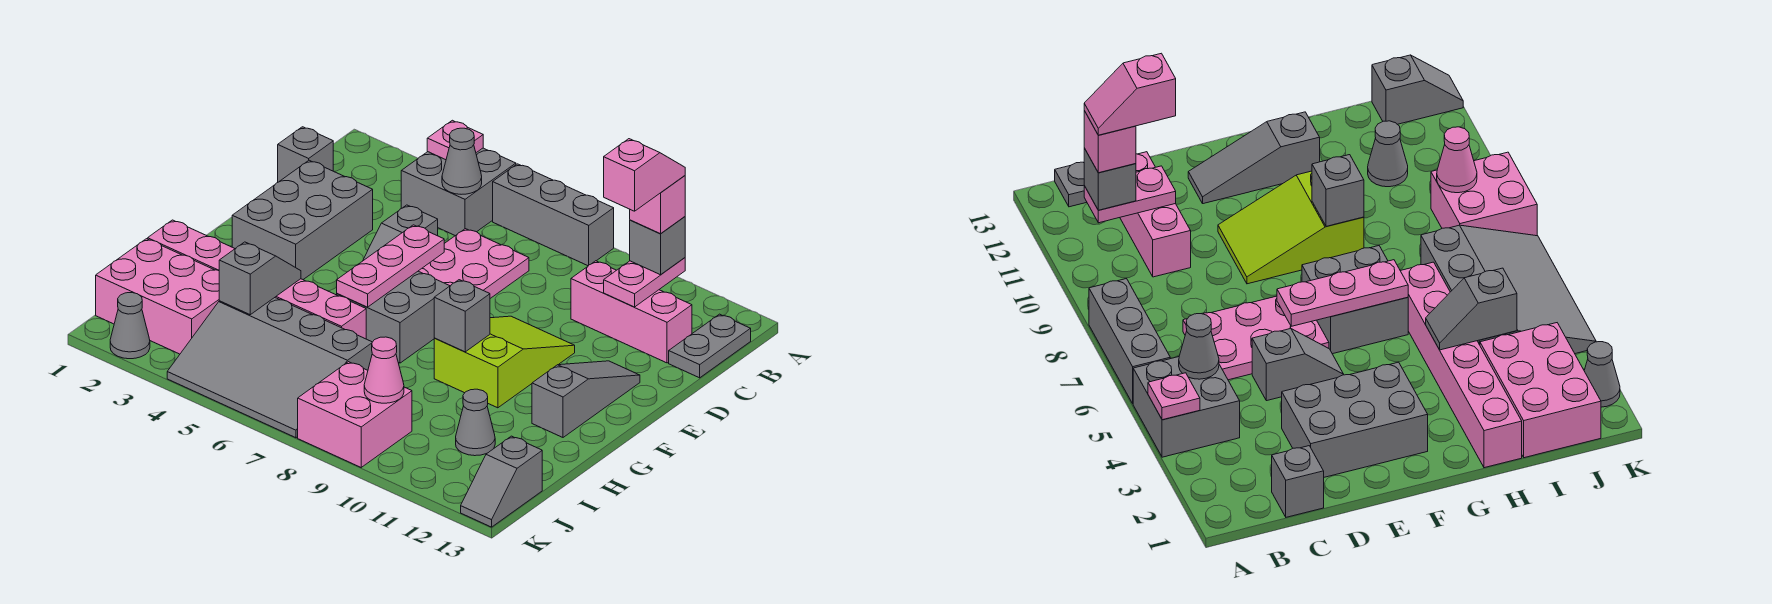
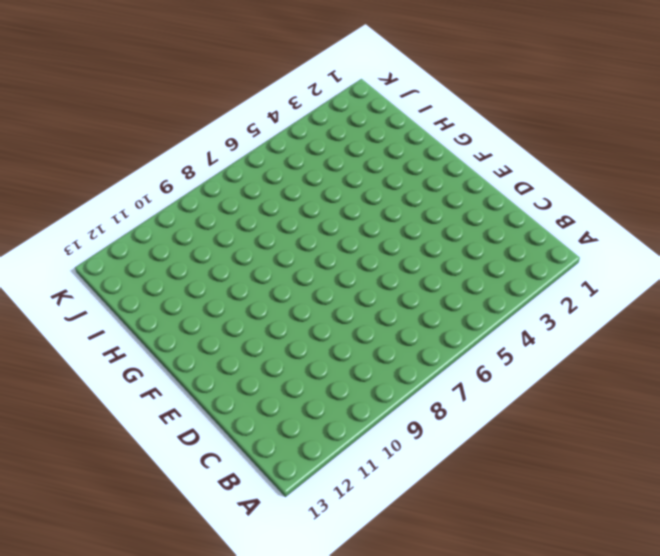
none -> grey 2x2 brick [401,148,516,236]
none -> grey 1x3 brick [493,164,614,266]
none -> grey 1x2 plate [669,314,751,378]

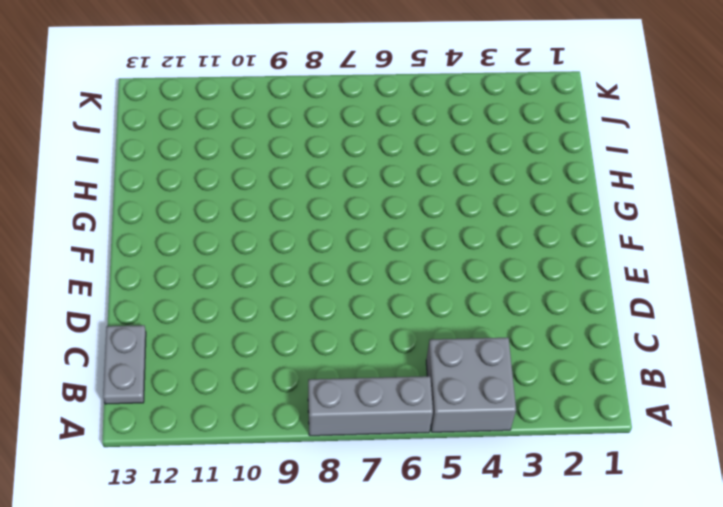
none -> grey 1x1 brick [278,127,333,182]
none -> pink 2x3 plate [419,229,529,298]
none -> pink 1x3 brick [571,261,692,363]

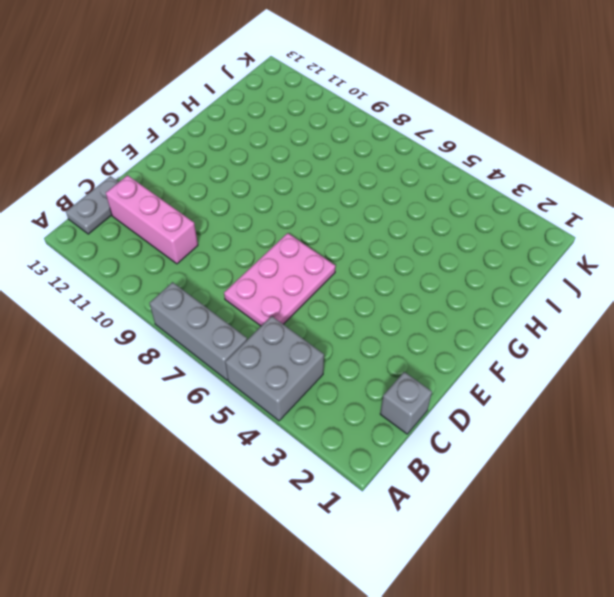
none -> grey 2x3 brick [232,160,373,279]
none -> grey 1x2 slope [363,205,438,261]
none -> lime 2x3 slope [434,316,575,408]

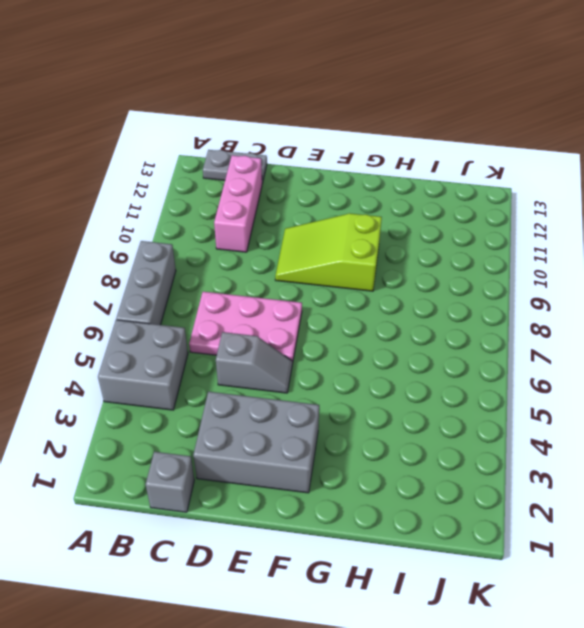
none -> grey 1x3 slope [532,361,640,437]
none -> grey 2x2 brick [337,271,449,363]
none -> pink 1x6 brick [148,220,366,339]

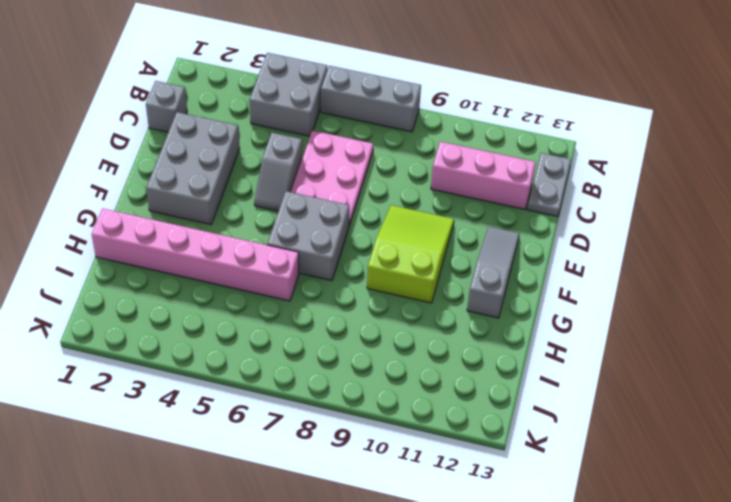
none -> pink 2x3 brick [96,239,219,354]
none -> grey 3x4 slope [167,298,372,438]
none -> grey 1x1 cone [456,389,495,456]

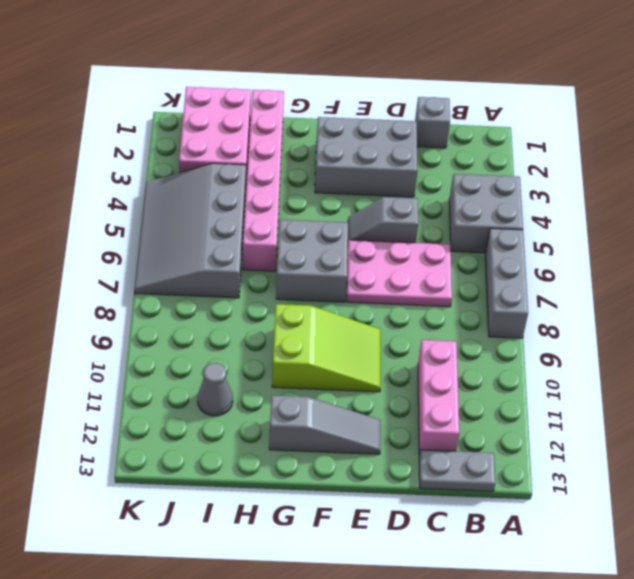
none -> pink 2x2 brick [298,362,412,467]
none -> grey 1x2 slope [461,436,542,527]
none -> grey 1x1 cone [110,293,150,359]

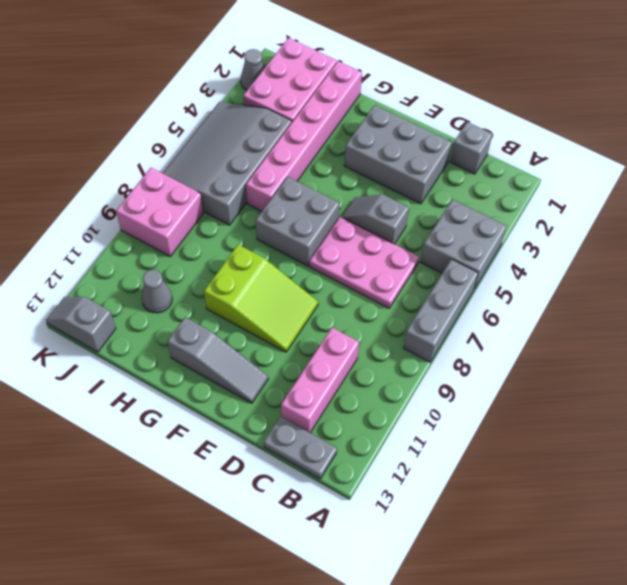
none -> pink 1x1 plate [427,120,483,160]
none -> grey 1x1 cone [442,128,482,194]
none -> pink 1x2 plate [604,258,685,307]

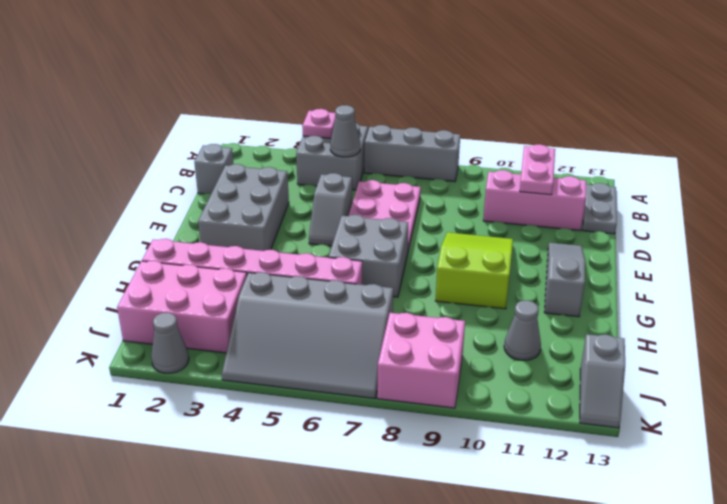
none -> pink 1x3 plate [337,225,444,307]
none -> grey 1x1 brick [434,280,490,352]
none -> grey 1x2 slope [219,242,301,315]

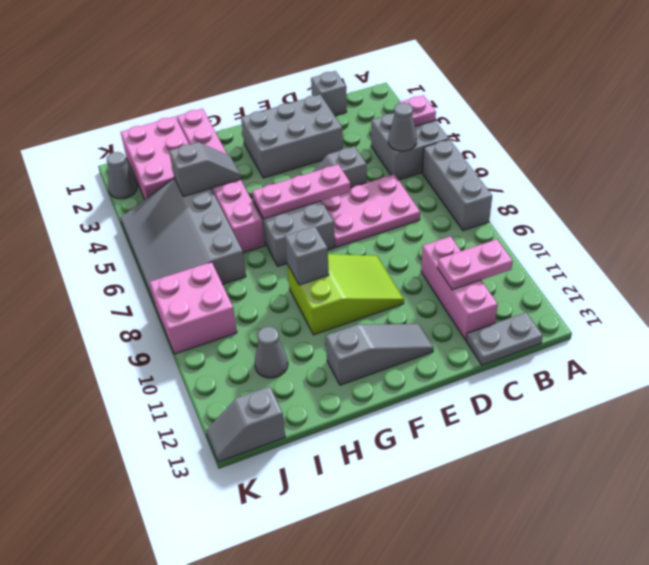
none -> pink 1x1 cone [364,337,404,403]
none -> grey 1x1 brick [630,217,685,275]
none -> pink 1x1 brick [630,176,685,234]

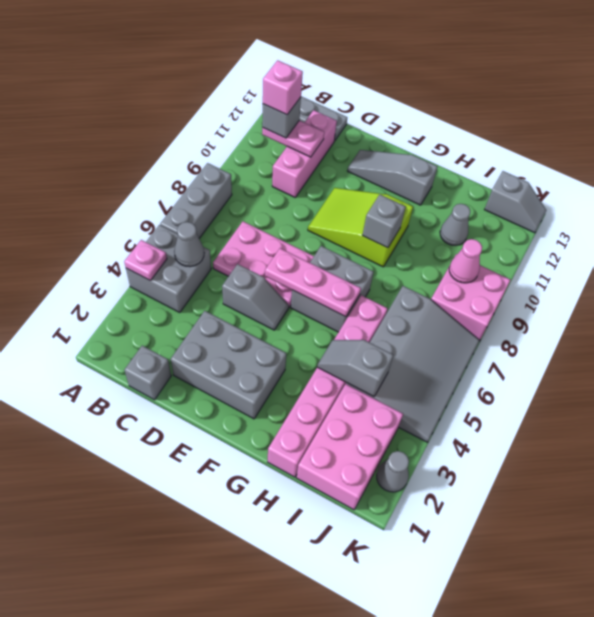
none -> pink 1x2 slope [604,139,685,211]

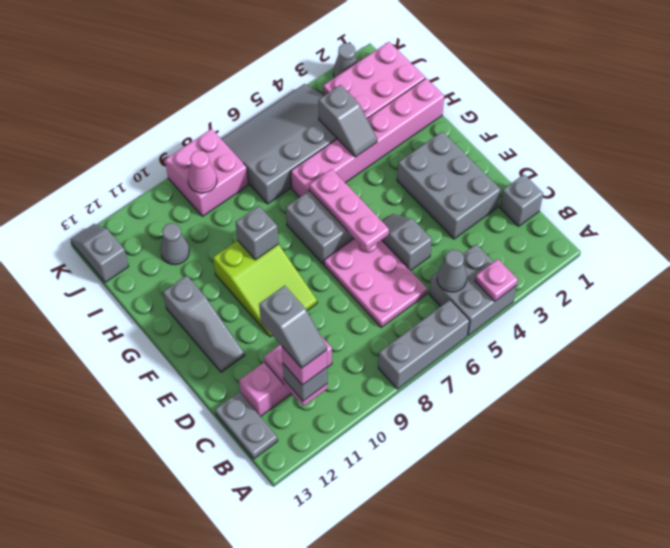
grey 1x2 slope [259,286,327,368] -> pink 1x2 slope [604,139,685,211]

